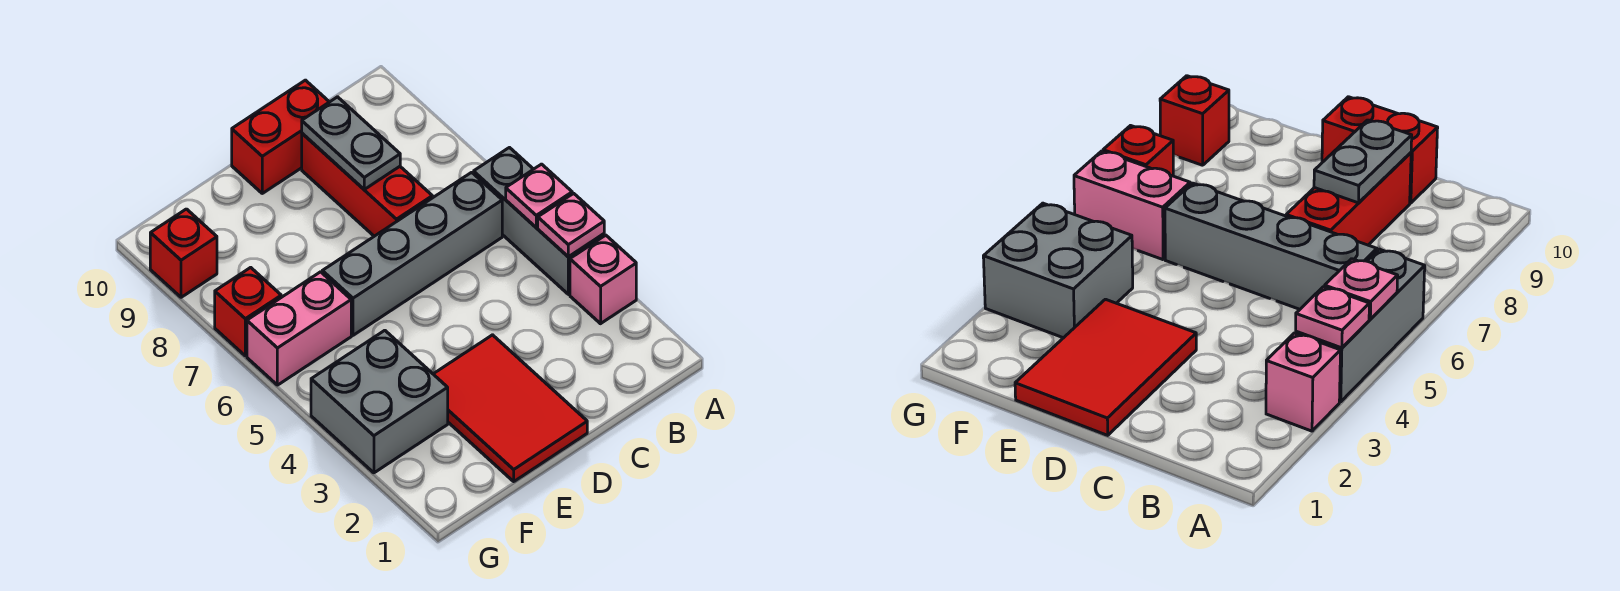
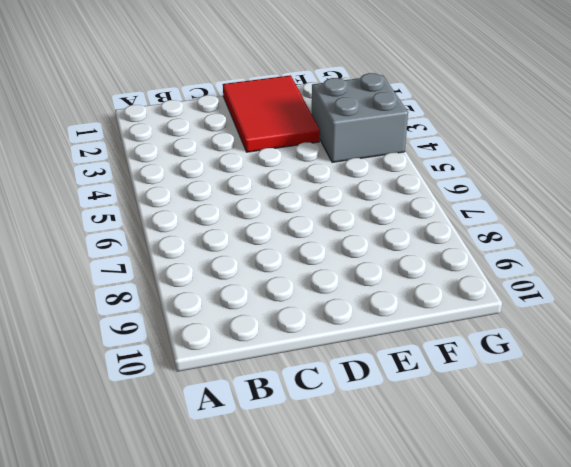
none -> pink 1x1 brick [570,235,636,324]
none -> grey 1x3 brick [474,148,604,294]
none -> grey 1x4 brick [322,172,502,335]

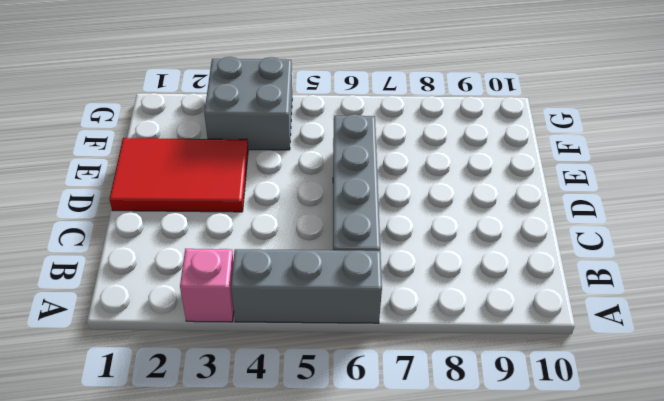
none -> red 1x3 brick [302,133,432,236]
none -> red 1x2 brick [232,80,329,193]
none -> pink 1x2 brick [247,272,351,385]

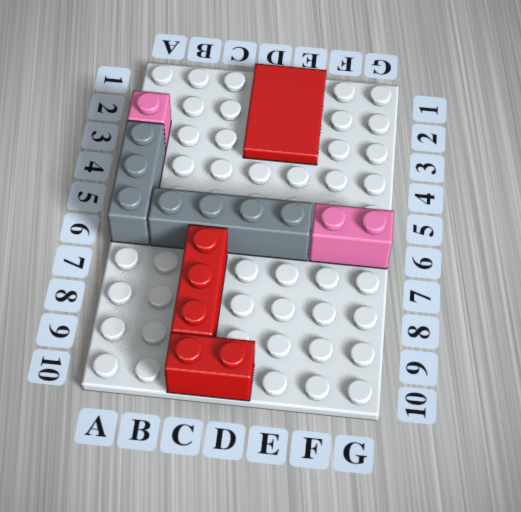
none -> grey 2x2 brick [311,330,448,473]
none -> red 1x1 brick [215,267,281,356]
none -> red 1x1 brick [150,209,217,297]

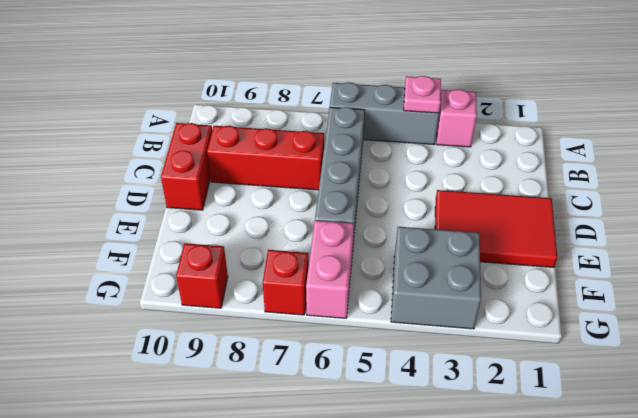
none -> pink 1x1 plate [506,164,572,227]
none -> grey 1x2 plate [302,97,400,189]

